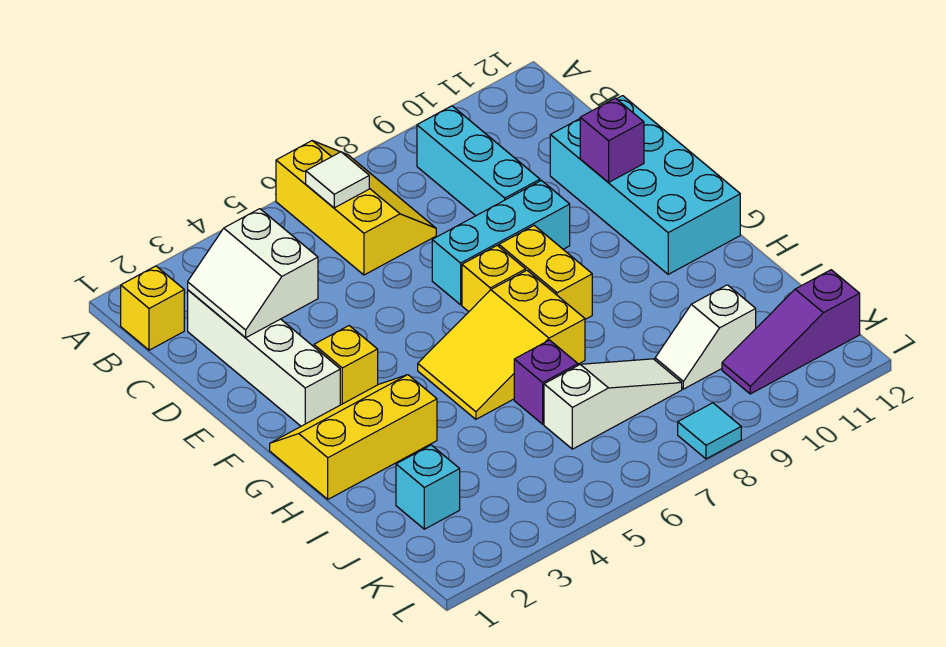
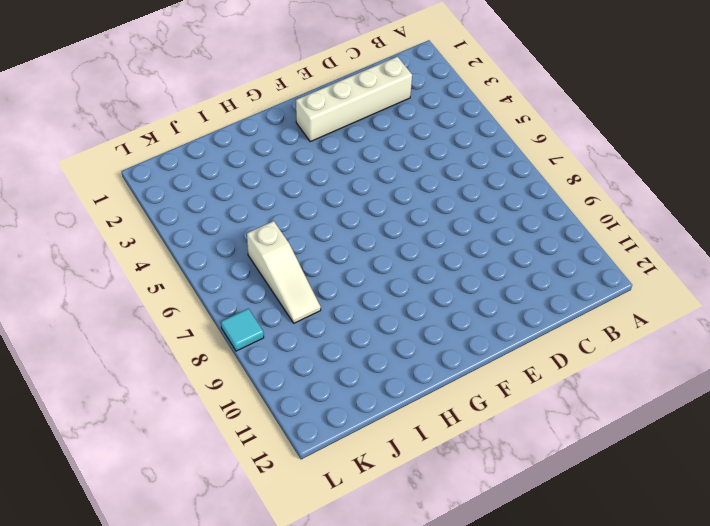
none -> yellow 2x3 slope [276,141,436,275]
none -> yellow 1x1 brick [121,266,184,350]
none -> cyan 1x3 brick [417,106,540,216]

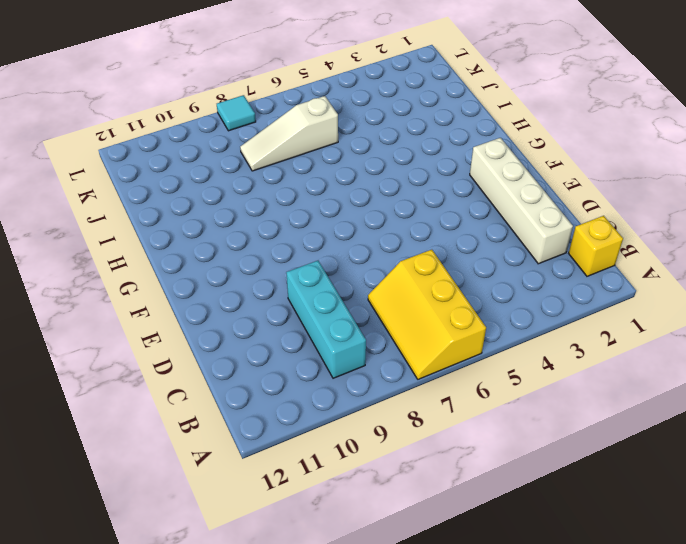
none -> cyan 2x4 brick [550,96,740,274]
none -> cyan 1x3 brick [432,181,570,305]
none -> yellow 1x1 brick [314,326,378,405]

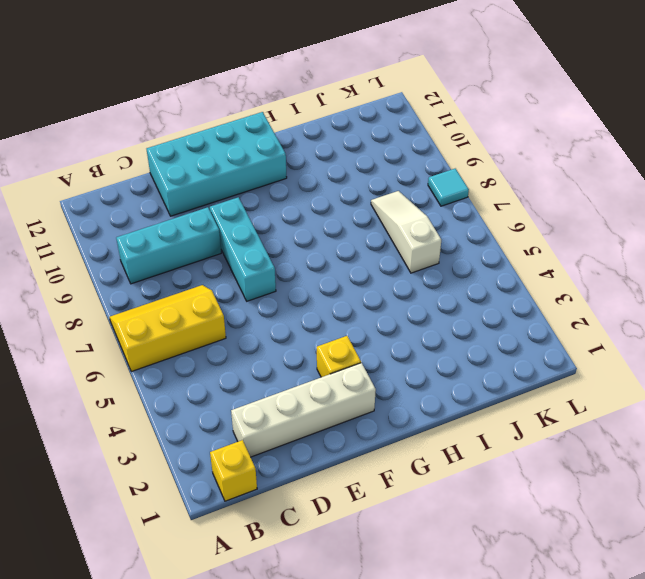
none -> yellow 1x1 brick [462,246,526,312]
none -> yellow 1x2 brick [499,226,592,319]
none -> yellow 2x3 slope [270,375,437,499]

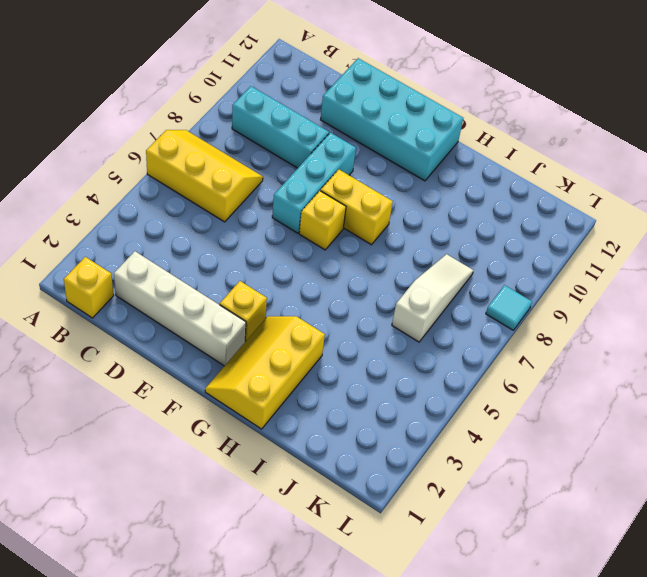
none -> yellow 2x3 slope [418,270,585,419]
none -> purple 1x1 brick [514,340,578,424]
none -> cyan 1x1 brick [396,445,460,529]

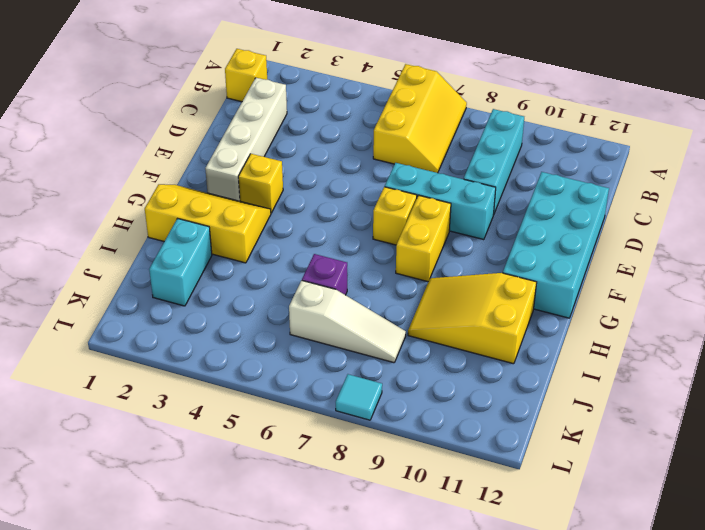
yellow 2x3 slope [408,273,537,364] -> yellow 2x3 slope moved to [418,270,585,419]
cyan 1x2 brick [149,219,212,306] -> cyan 1x1 brick [396,445,460,529]
none -> white 1x2 slope [655,285,756,389]
none -> purple 1x3 slope [722,270,860,394]
none -> white 1x1 tile [306,152,369,208]

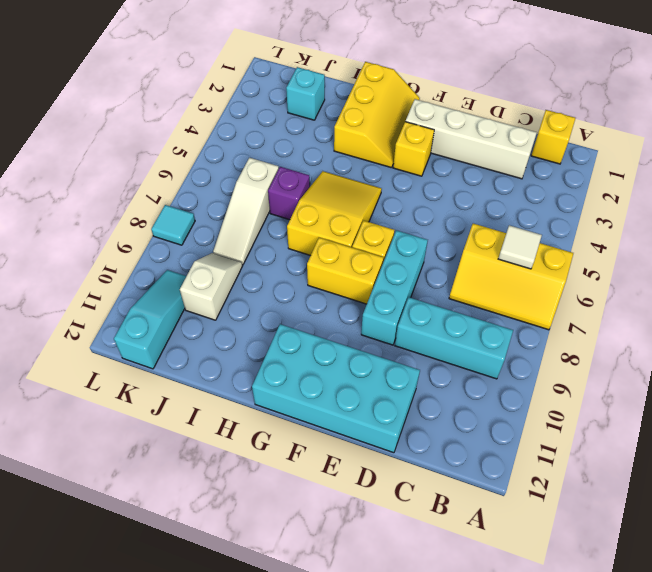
cyan 1x3 slope [114,270,186,369] -> purple 1x3 slope [722,270,860,394]
none -> white 2x2 slope [188,209,318,338]
none -> purple 1x1 brick [580,98,644,183]

